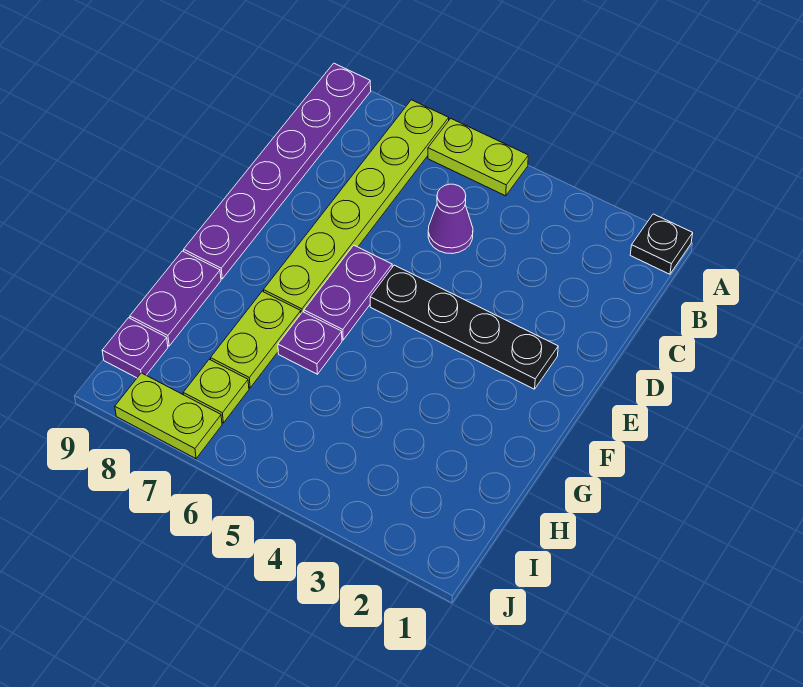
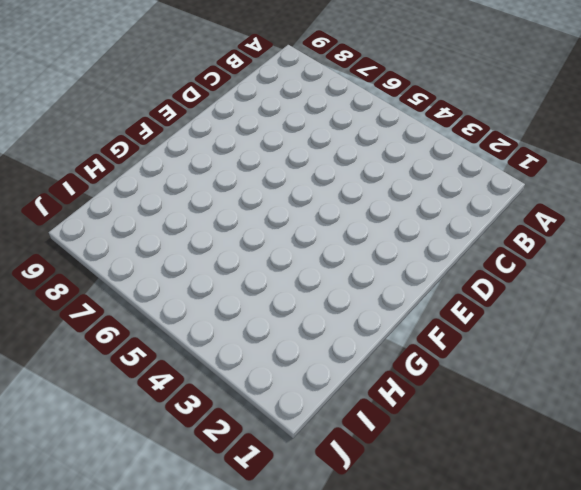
none -> black 1x1 plate [630,214,693,274]
none -> lime 1x2 plate [428,119,528,196]
none -> lime 1x6 plate [263,100,449,313]

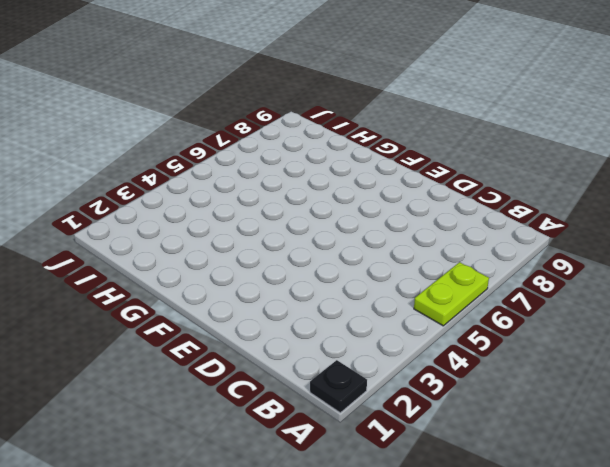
none -> lime 1x6 plate [263,100,449,313]
none -> purple 1x6 plate [184,63,371,279]
none -> purple 1x1 cone [428,184,473,254]

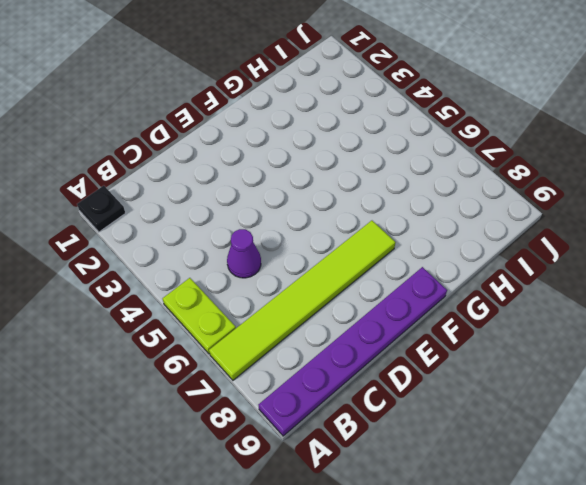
lime 1x6 tile [209,221,395,380] -> lime 1x6 plate [263,100,449,313]
none -> black 1x4 plate [370,265,558,389]
none -> purple 1x2 plate [304,245,392,340]
none -> purple 1x1 plate [278,312,342,374]

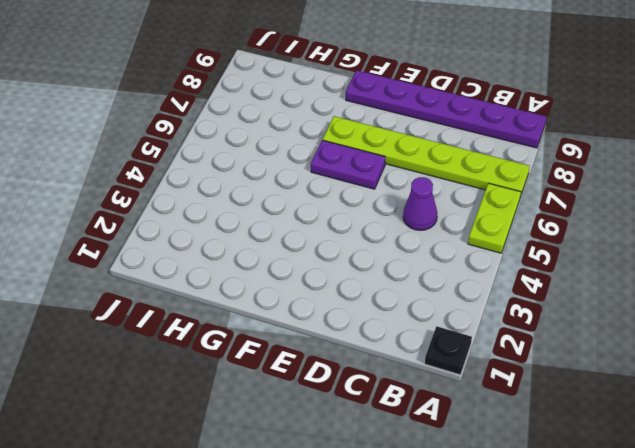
none -> black 1x4 plate [370,265,558,389]
none -> purple 1x1 plate [278,312,342,374]
none -> lime 1x2 plate [211,291,301,388]

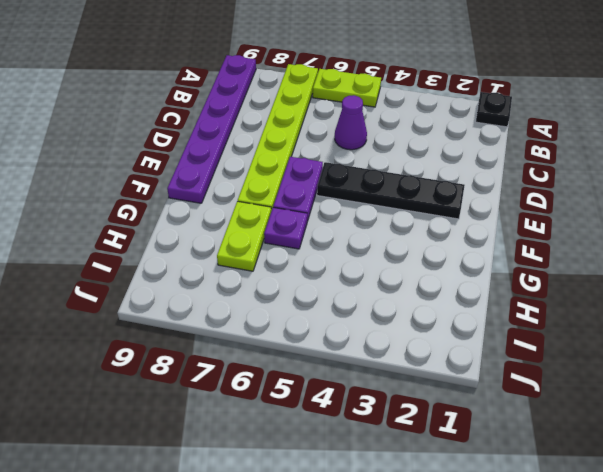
none -> purple 1x2 plate [130,251,221,346]
none -> lime 1x1 plate [183,359,249,423]
none -> purple 1x1 plate [102,318,168,378]

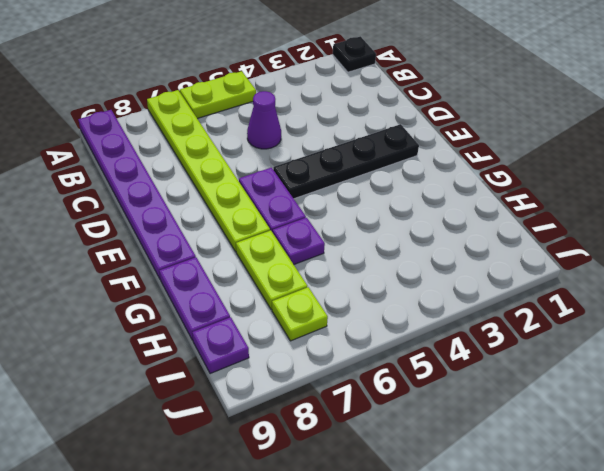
none -> lime 1x2 plate [115,373,222,459]

